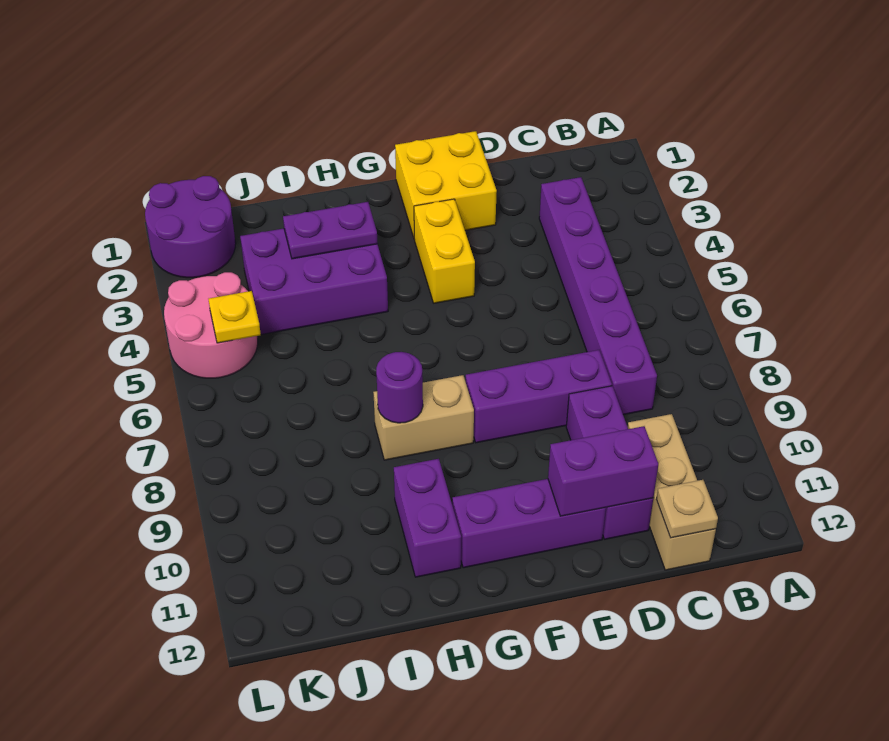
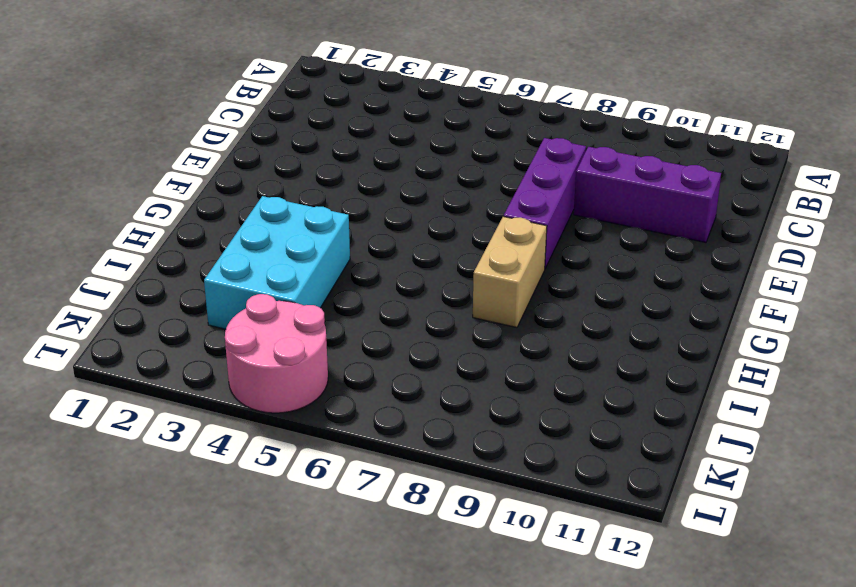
cyan 2x3 brick [204,196,350,329] -> purple 2x3 brick [240,228,388,334]
none -> purple 1x6 brick [539,177,657,415]
none -> tan 1x3 brick [628,414,716,570]
none -> yellow 2x2 brick [395,131,497,237]

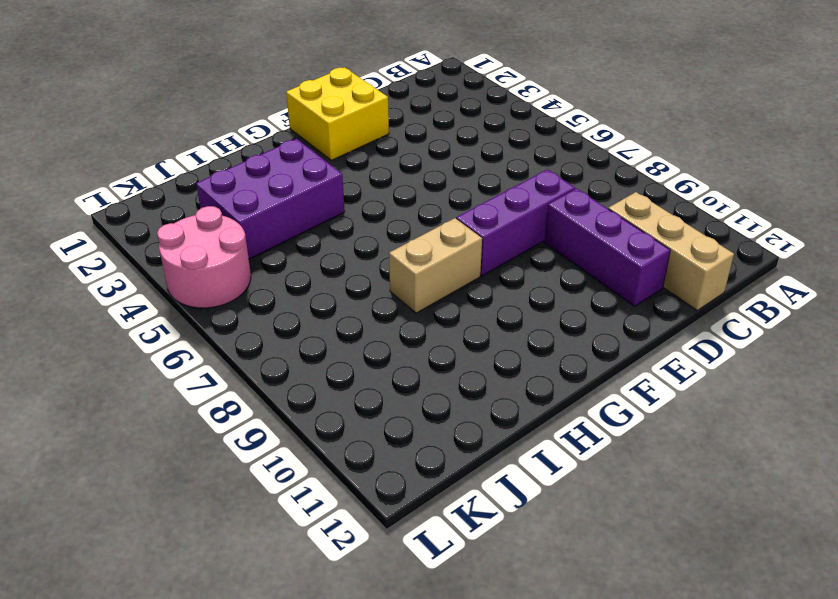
none -> purple 1x6 brick [539,177,657,415]
none -> purple 1x3 brick [452,479,606,568]
none -> yellow 1x2 brick [414,199,475,303]

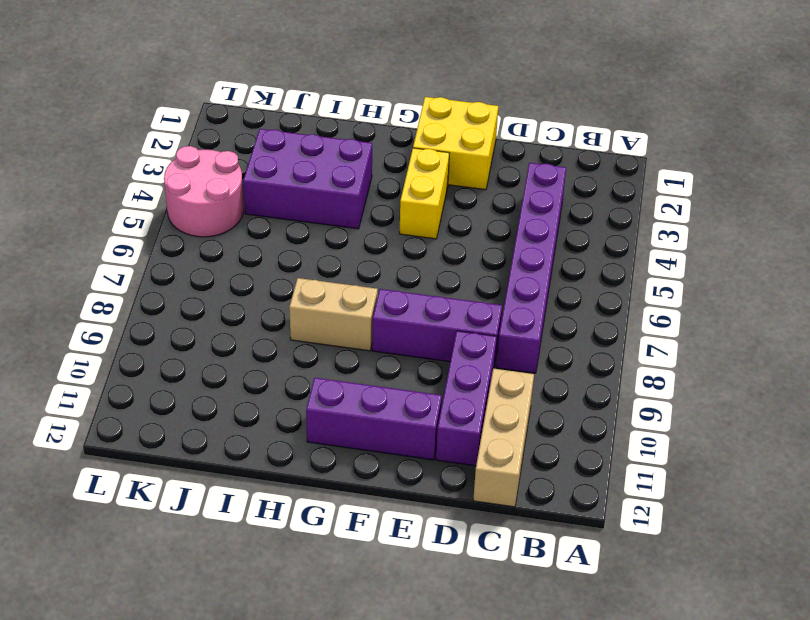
none -> purple 1x2 brick [394,459,461,577]
none -> purple 2x2 round brick [145,176,236,278]
none -> tan 1x1 plate [656,480,718,538]

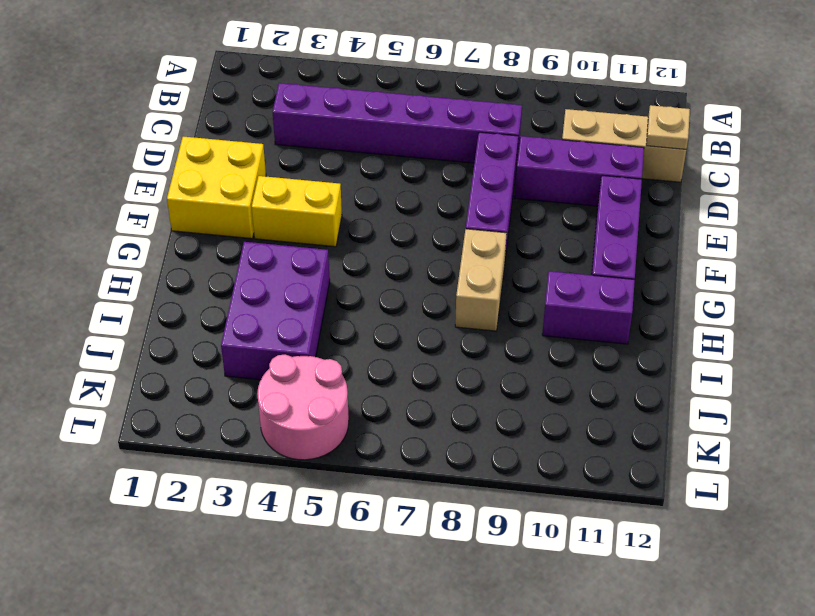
none -> purple 2x2 round brick [145,176,236,278]
none -> purple 1x2 brick [548,426,658,516]
none -> purple 1x2 plate [283,202,378,259]

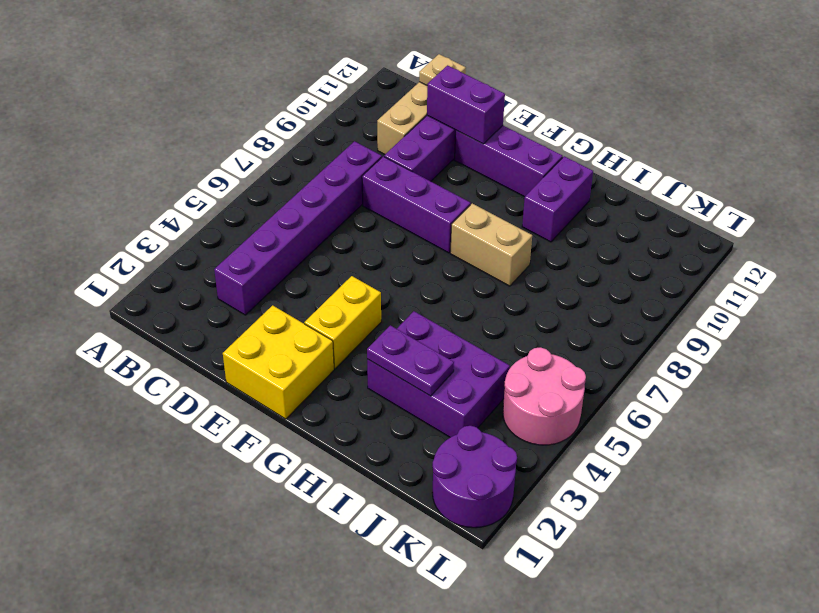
none -> purple 1x1 round brick [376,352,423,423]
none -> yellow 1x1 plate [209,291,261,343]

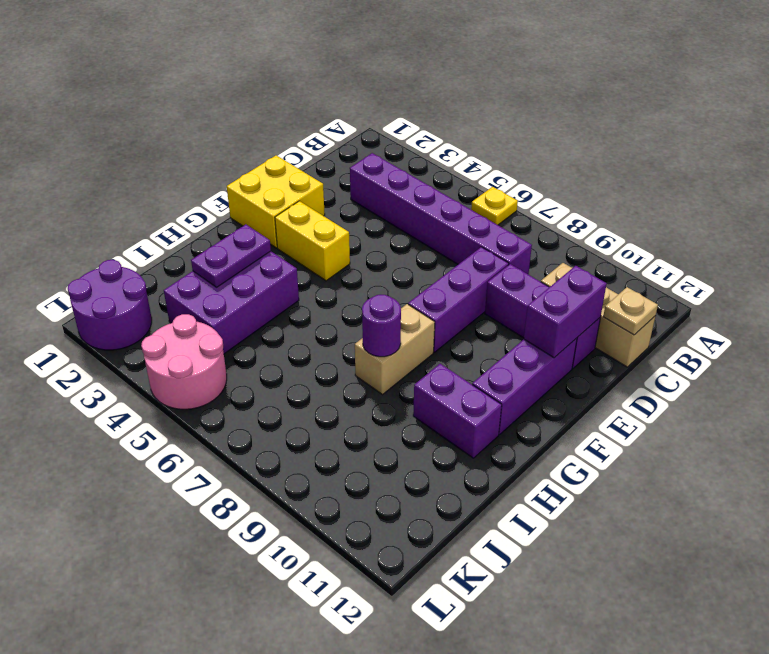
yellow 1x1 plate [471,187,518,225] -> yellow 1x1 plate moved to [209,291,261,343]

